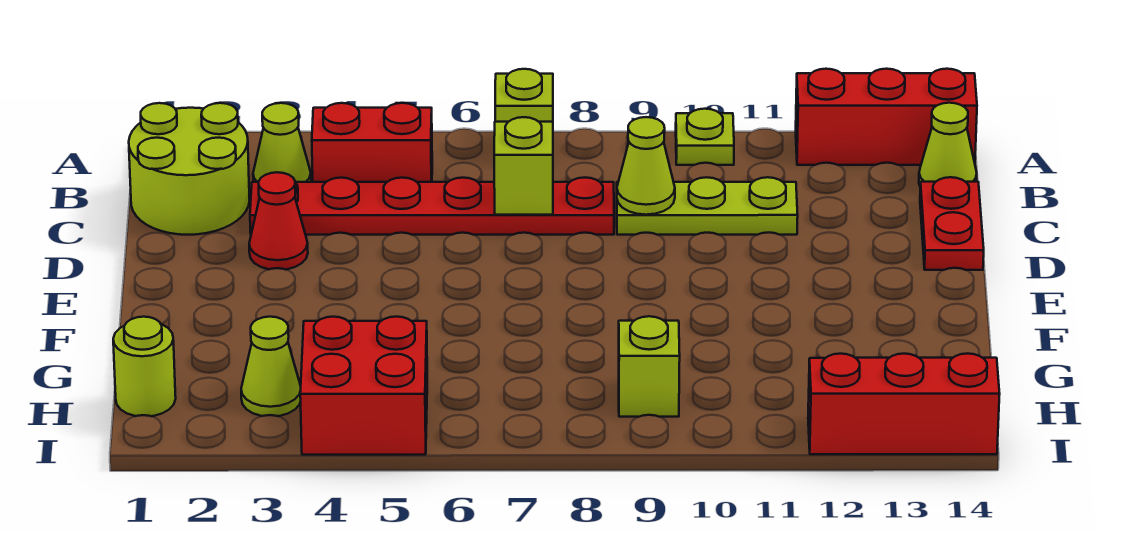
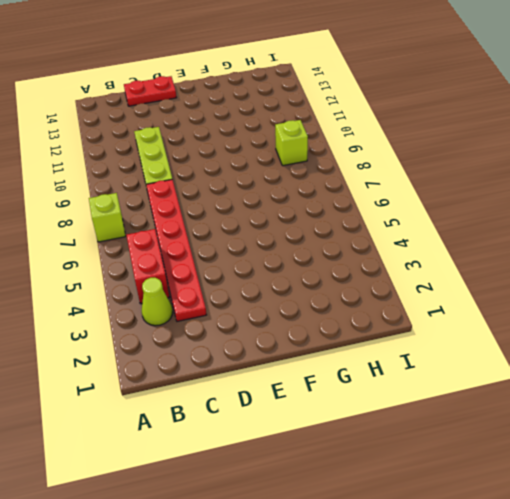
none -> lime 1x1 plate [676,109,734,165]
none -> red 1x3 brick [796,69,977,165]
none -> lime 2x2 round brick [129,103,250,235]

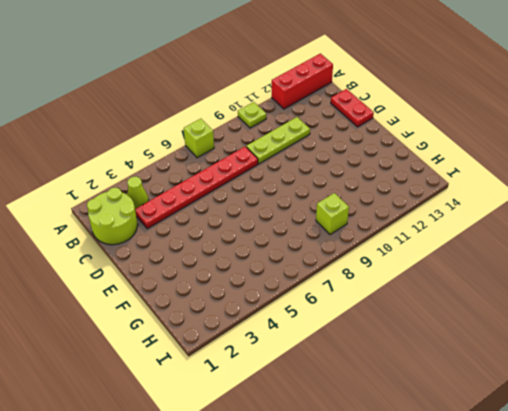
none -> red 1x2 brick [312,103,432,182]
none -> lime 1x1 cone [919,103,977,185]
none -> red 1x1 cone [249,172,308,270]

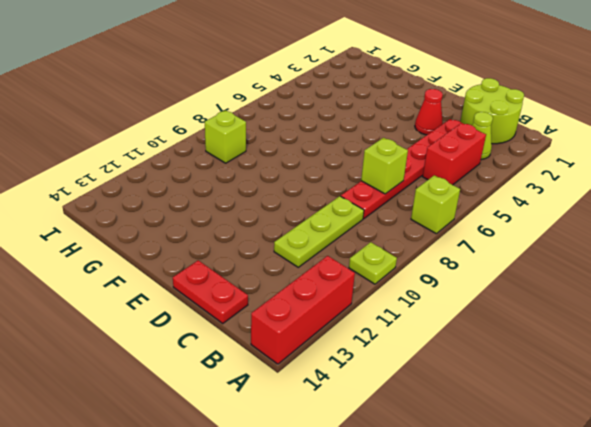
none -> lime 1x1 cone [919,103,977,185]
none -> lime 1x1 round brick [113,317,176,416]
none -> lime 1x1 cone [241,317,301,416]

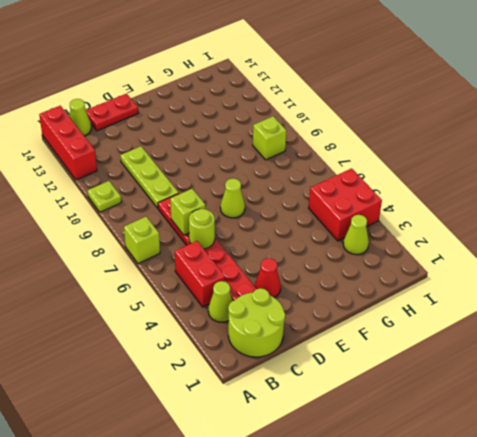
lime 1x1 round brick [189,209,215,249] -> lime 1x1 round brick moved to [113,317,176,416]
lime 1x1 cone [220,179,245,218] -> lime 1x1 cone moved to [617,117,675,215]
none -> red 1x3 brick [808,354,1000,454]

